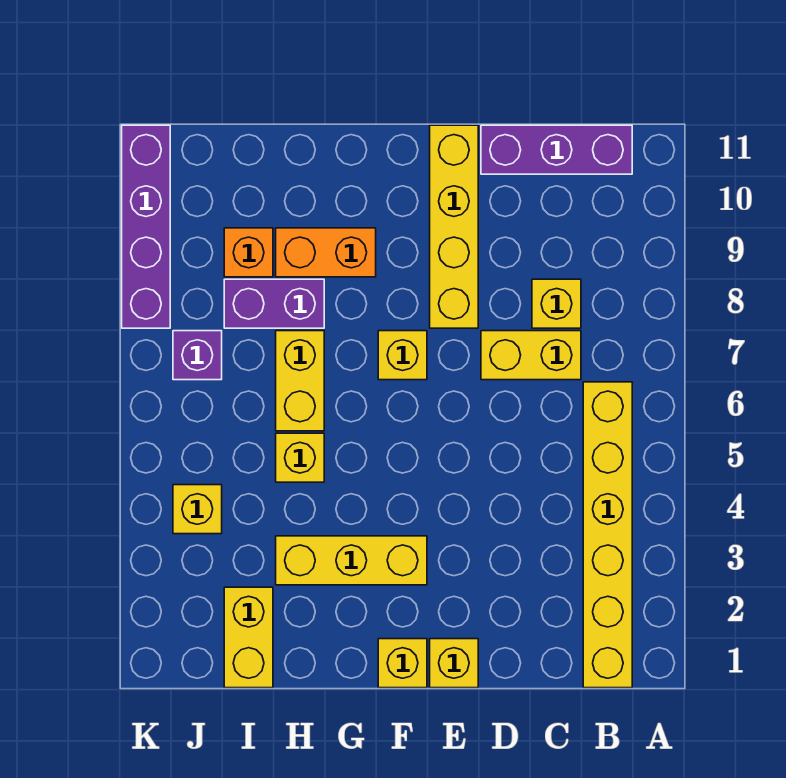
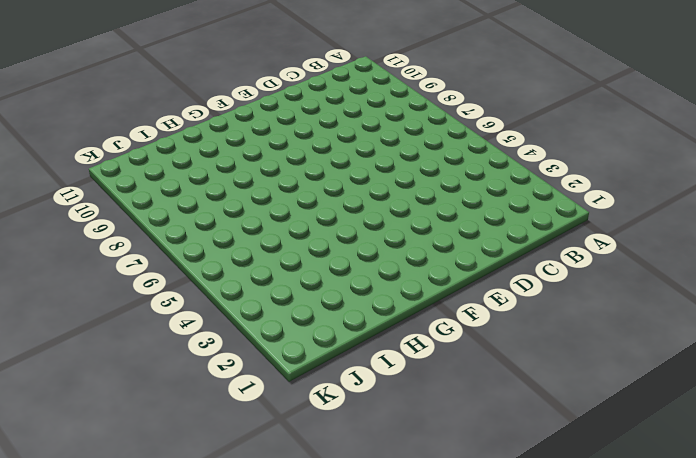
none -> yellow 1x6 brick [583,382,632,688]
none -> purple 1x3 brick [481,125,632,174]
none -> yellow 1x2 brick [481,331,581,380]

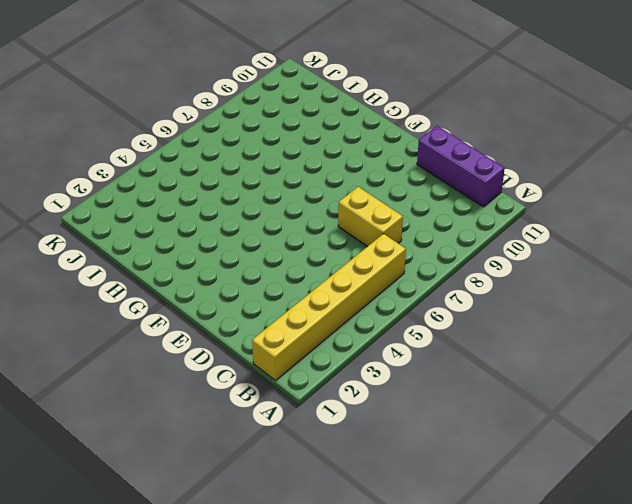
none -> yellow 1x1 brick [532,279,581,328]
none -> yellow 1x1 brick [430,639,478,688]
none -> yellow 1x4 brick [430,125,478,328]

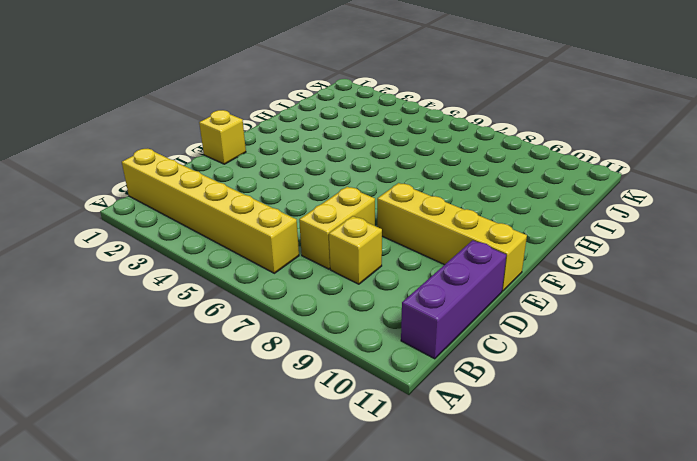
none -> yellow 1x1 brick [378,639,427,688]
none -> yellow 1x3 brick [276,536,427,585]
none -> yellow 1x1 brick [378,331,427,380]

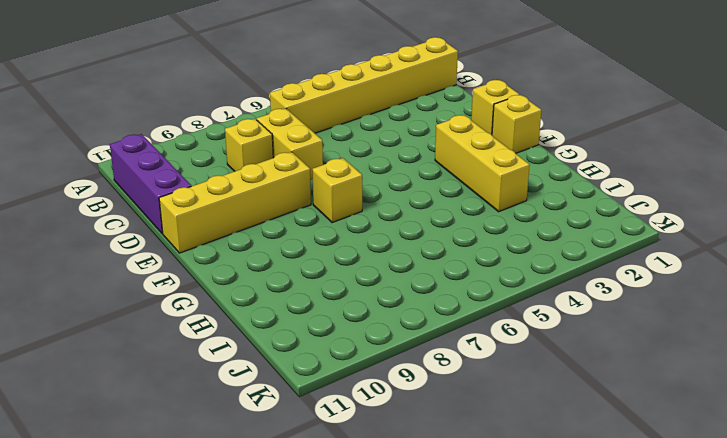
none -> orange 1x2 brick [276,228,376,277]
none -> yellow 1x1 brick [276,433,324,482]
none -> yellow 1x2 brick [276,331,324,431]

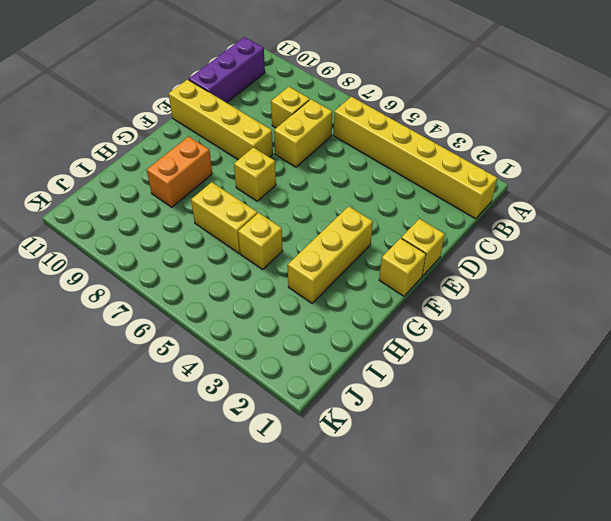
none -> purple 1x2 brick [224,279,324,328]
none -> yellow 1x2 brick [224,587,273,688]
none -> orange 1x1 brick [224,228,273,277]

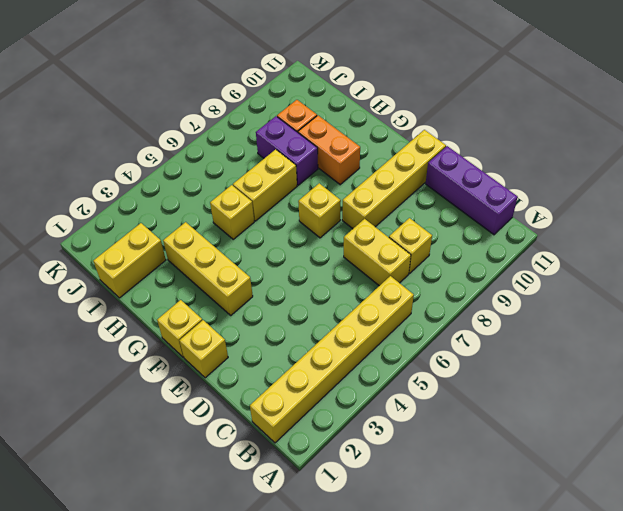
none -> yellow 1x1 brick [173,485,222,534]
none -> purple 1x1 brick [173,331,222,380]
none -> purple 1x4 brick [122,125,170,328]

